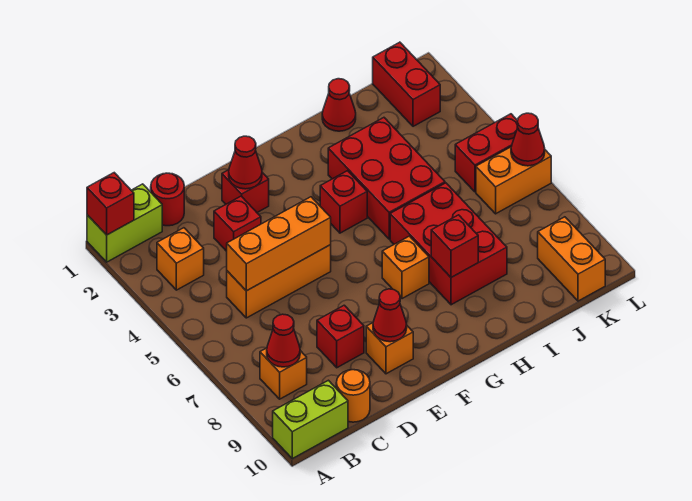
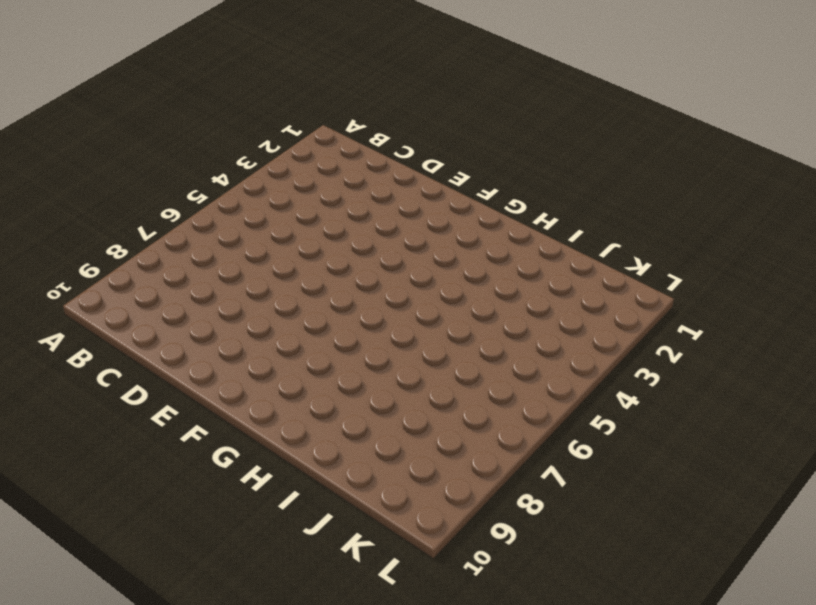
none -> lime 1x2 brick [87,184,162,262]
none -> lime 1x2 brick [273,380,348,459]
none -> orange 1x1 brick [157,228,204,290]

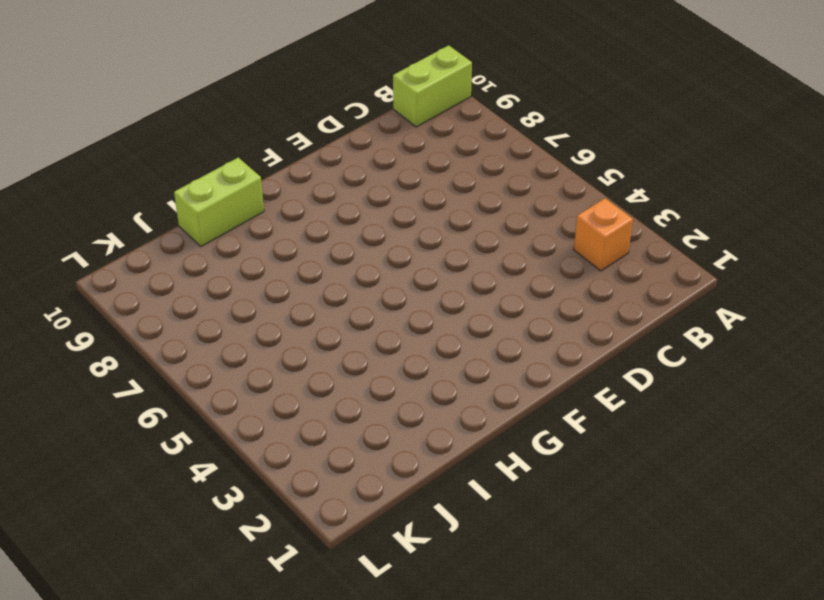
lime 1x2 brick [174,158,264,246] -> lime 1x2 brick moved to [87,184,162,262]
none -> orange 1x1 brick [260,348,307,399]
none -> red 1x1 round brick [151,173,184,226]
none -> orange 1x3 brick [227,245,331,318]

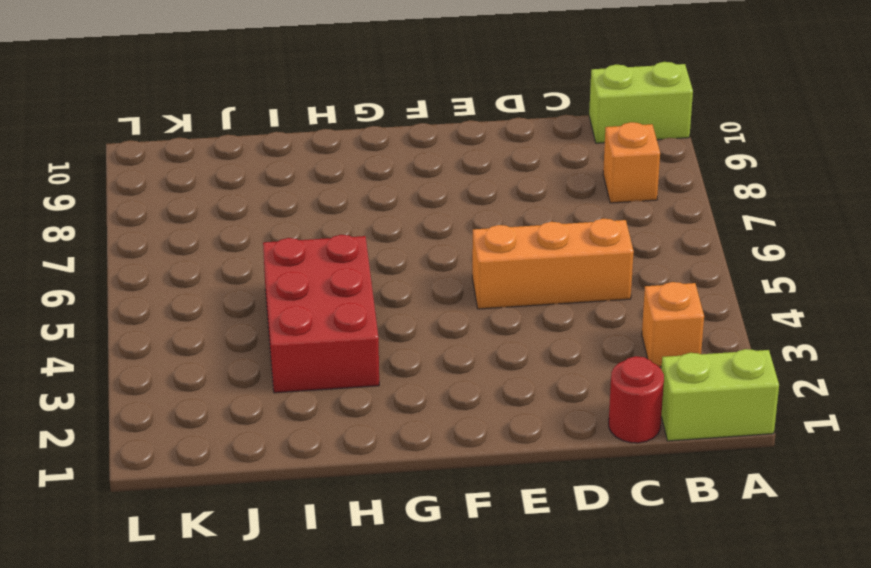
none -> orange 1x1 round brick [336,370,370,422]
none -> red 1x1 brick [214,196,261,251]
none -> red 1x1 brick [317,305,364,368]

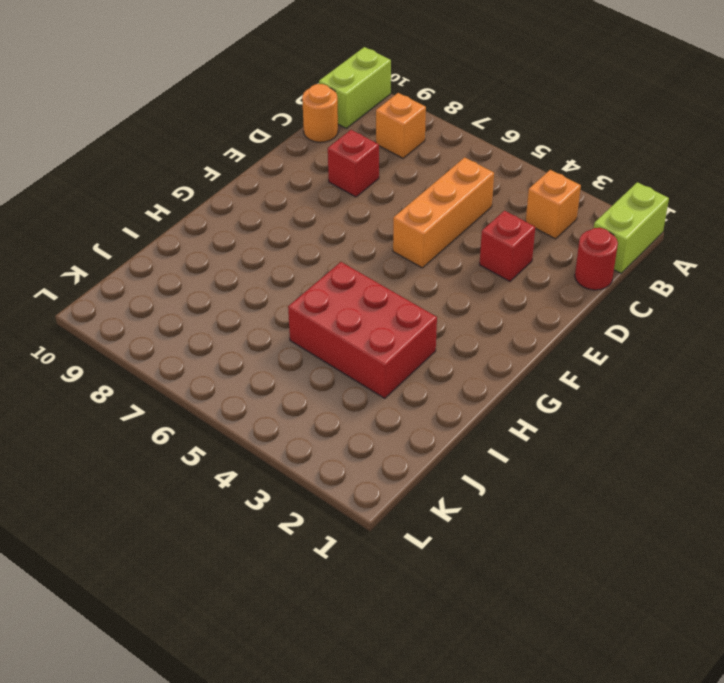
none -> red 1x1 brick [222,170,269,212]
none -> orange 1x1 brick [366,323,413,374]
none -> red 1x1 brick [320,171,367,233]

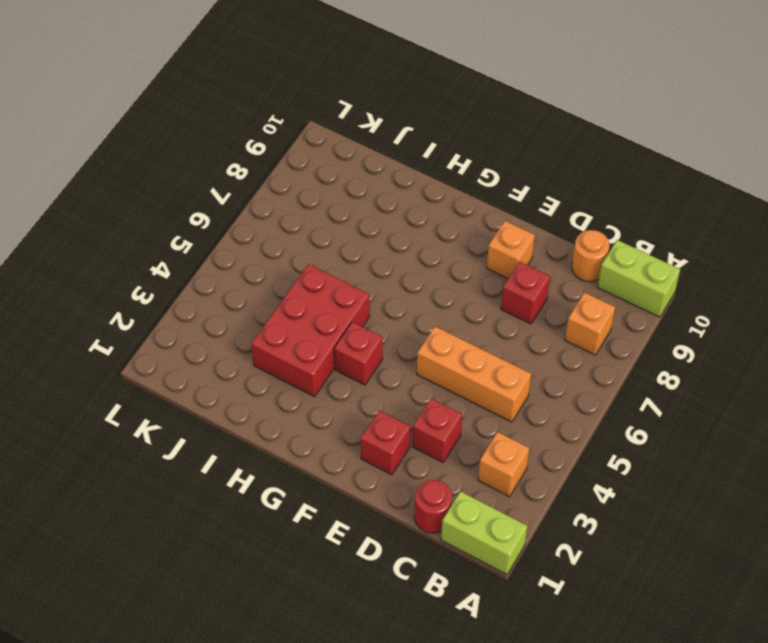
none -> orange 1x1 brick [382,236,429,299]
none -> red 2x3 brick [390,183,507,305]
none -> red 1x1 cone [322,79,356,131]

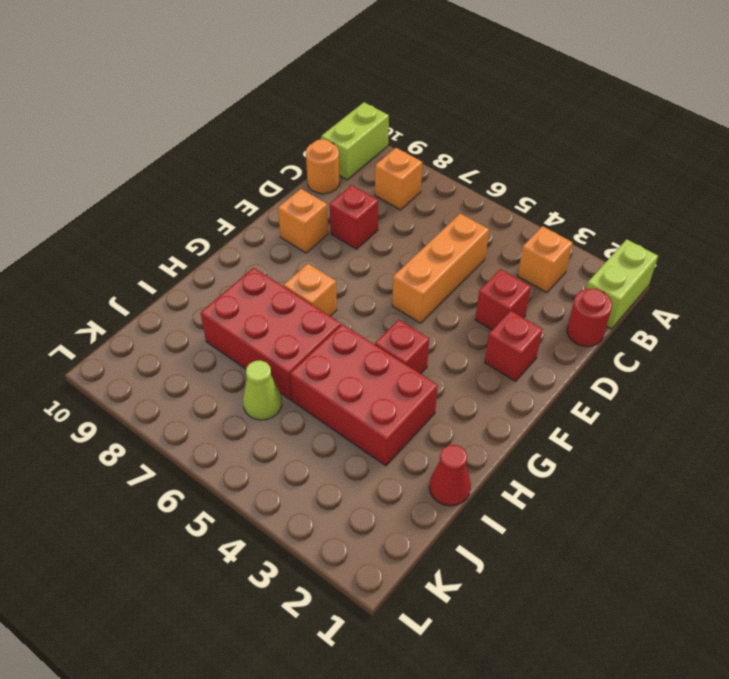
lime 1x1 cone [243,360,282,420] -> none
none -> red 1x2 brick [373,42,440,126]
none -> red 1x2 brick [455,114,518,192]
none -> orange 1x2 brick [476,147,551,214]

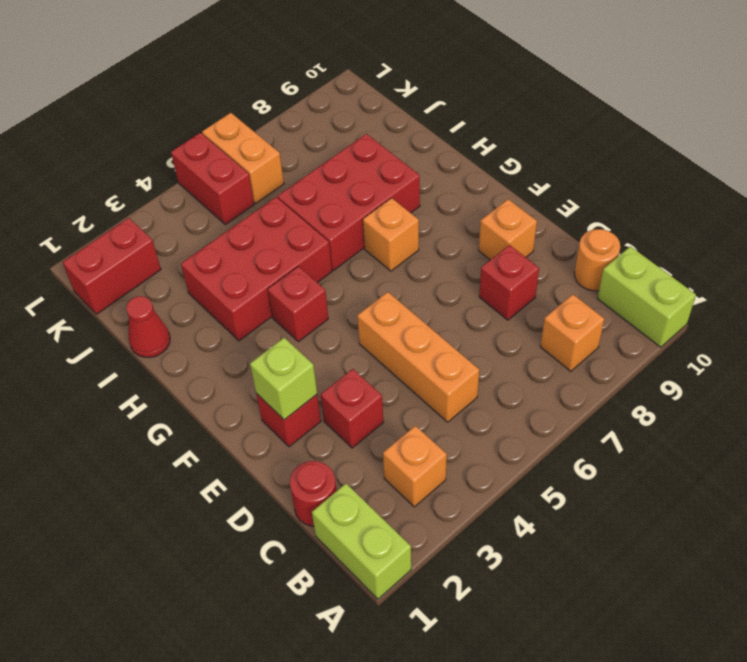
lime 1x1 brick [250,338,317,420] -> red 1x1 cone [229,136,262,189]
none -> orange 1x2 brick [538,217,605,301]
none -> red 1x1 brick [87,173,134,235]
none -> red 1x1 cone [267,314,300,367]

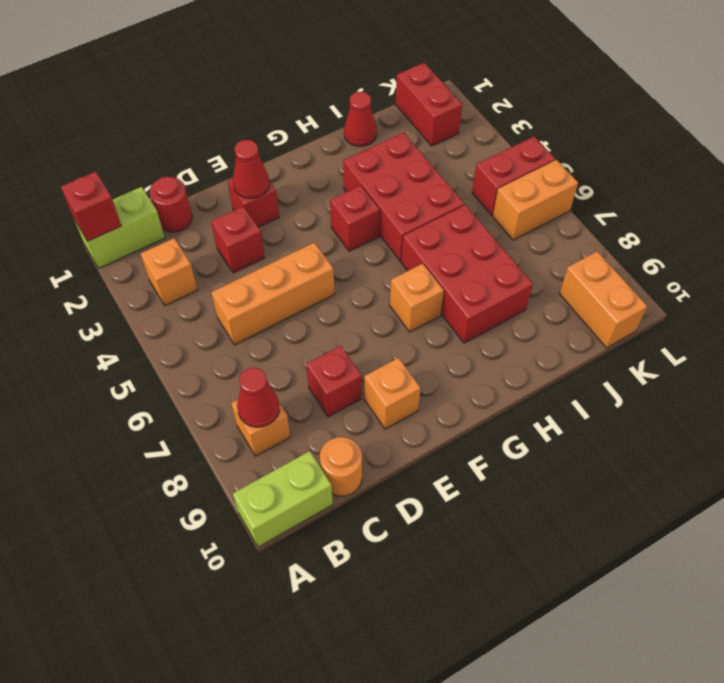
none -> orange 1x3 brick [227,197,331,291]
none -> red 1x1 cone [373,289,407,342]
none -> red 1x1 brick [431,215,478,278]

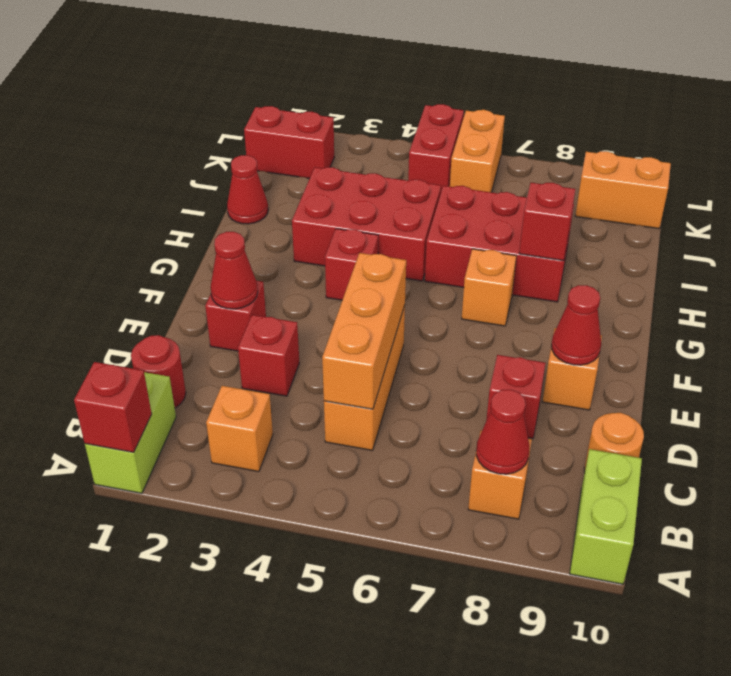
none -> red 1x1 cone [511,113,545,166]

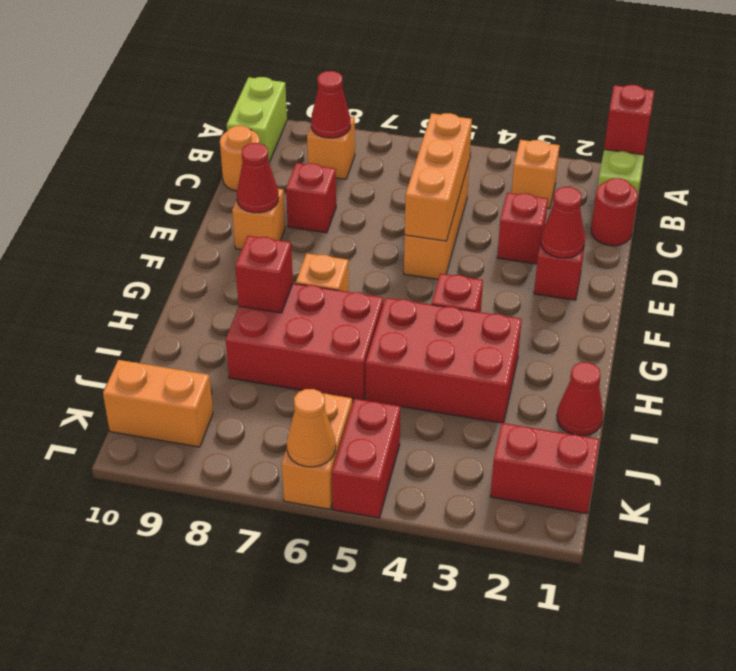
orange 1x1 cone [287,389,336,467] -> red 1x1 cone [511,113,545,166]

